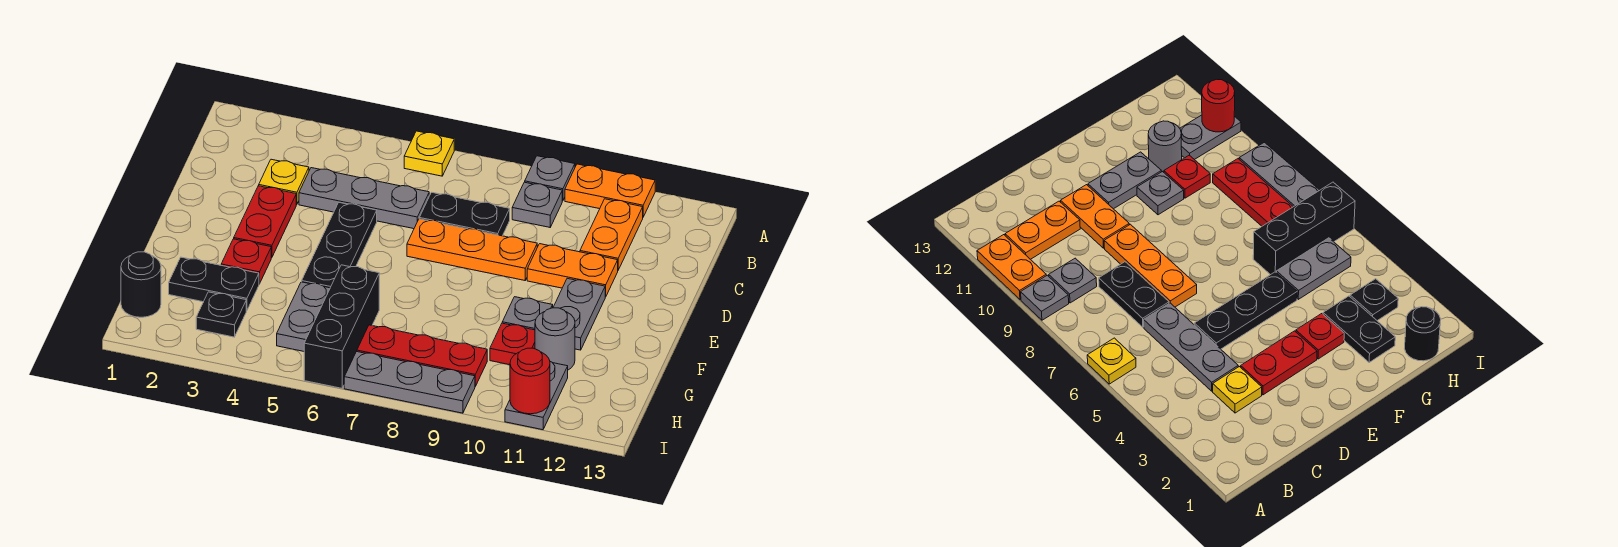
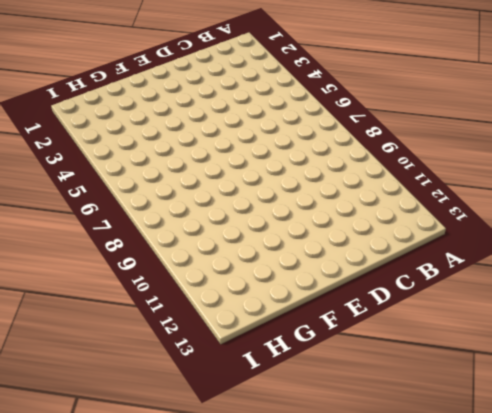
none -> yellow 1x1 plate [404,131,454,176]
none -> grey 1x1 plate [525,156,575,201]
none -> orange 1x2 plate [565,164,655,217]

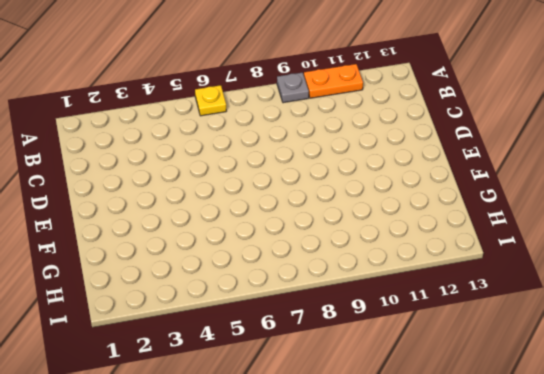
none -> grey 1x1 plate [512,182,562,227]
none -> orange 1x2 plate [580,199,643,270]
none -> yellow 1x1 plate [259,159,309,205]

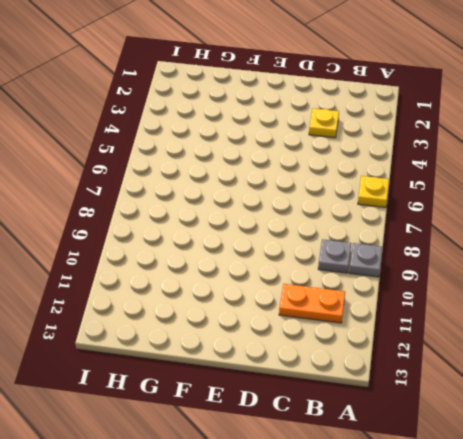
none -> orange 1x2 plate [565,164,655,217]
none -> grey 1x3 plate [299,168,429,229]
none -> black 1x2 plate [419,192,510,236]

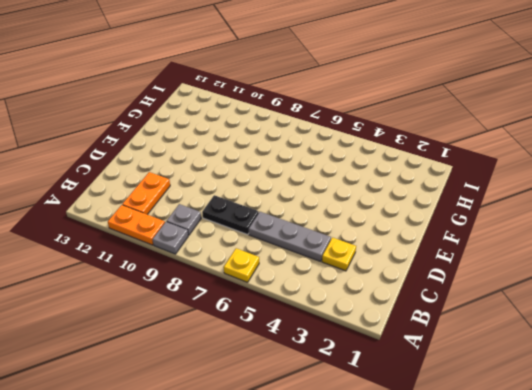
none -> red 1x2 plate [234,186,296,258]
none -> black 1x3 plate [302,203,377,288]
none -> orange 1x3 plate [407,219,537,280]

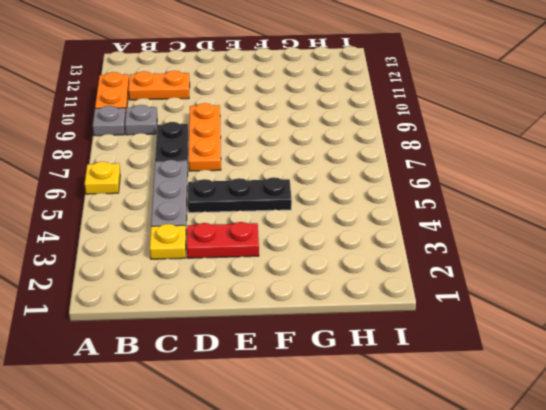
none -> orange 1x2 plate [527,244,618,297]
none -> grey 1x2 plate [553,278,605,350]
none -> red 1x1 plate [221,239,271,284]

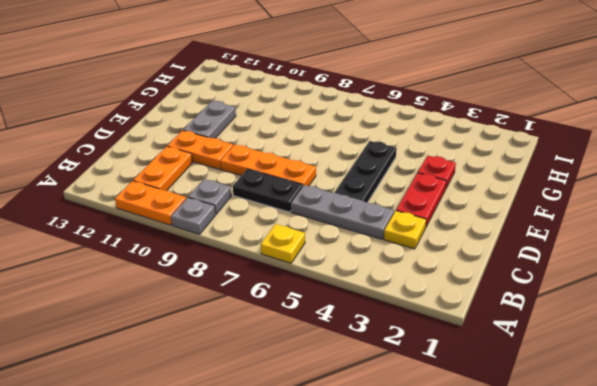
none -> grey 1x1 plate [502,297,553,330]
none -> black 1x2 plate [169,257,259,311]
none -> grey 1x2 plate [277,282,330,351]

